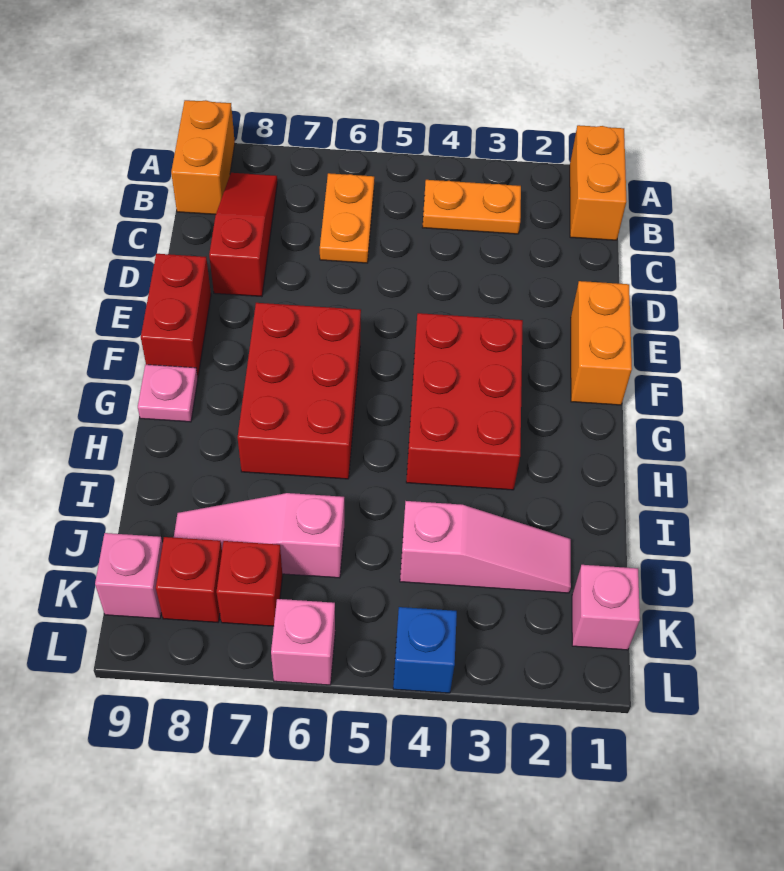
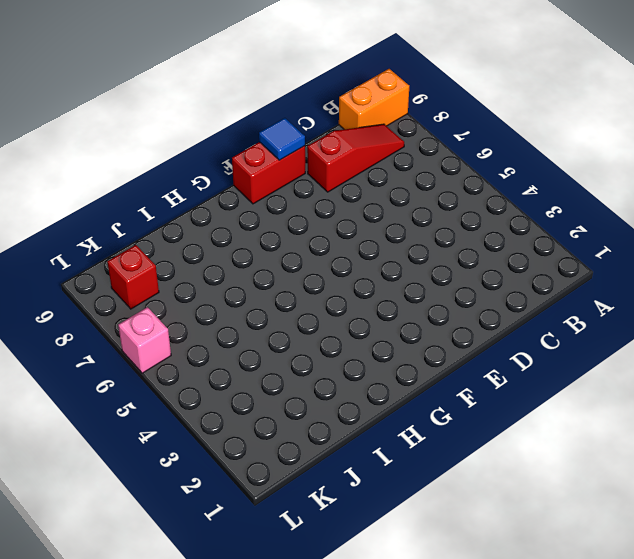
blue 1x1 tile [259,118,305,160] -> none
none -> orange 1x2 brick [570,125,627,240]
none -> orange 1x2 plate [422,180,521,234]
none -> orange 1x2 plate [320,173,374,263]

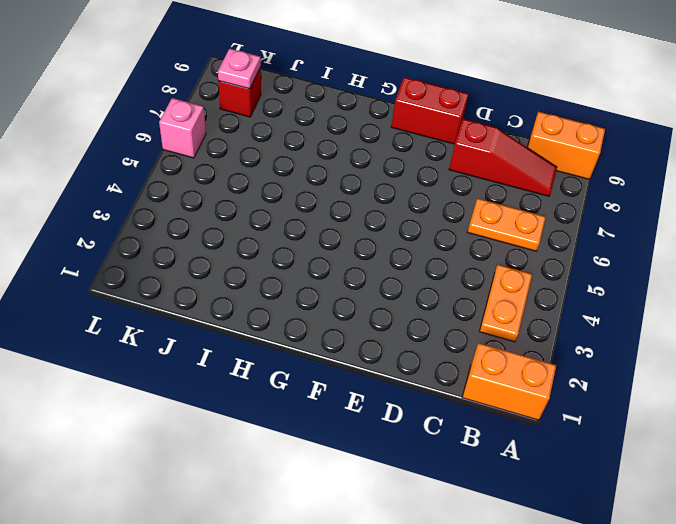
pink 1x1 plate [218,49,261,89] -> pink 1x1 plate moved to [138,365,198,422]
none -> orange 1x2 brick [571,281,632,405]
none -> red 2x3 brick [406,313,523,490]
none -> red 2x3 brick [238,303,361,479]

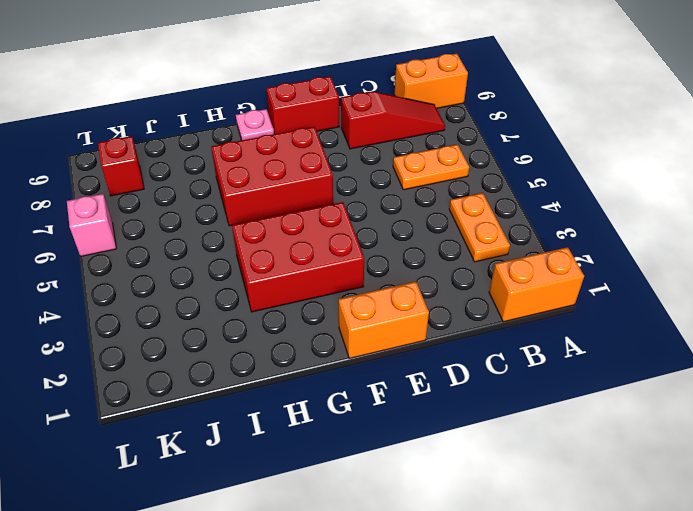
none -> pink 1x3 slope [400,501,571,593]
none -> pink 1x3 slope [174,493,344,578]
none -> pink 1x1 brick [572,565,640,650]

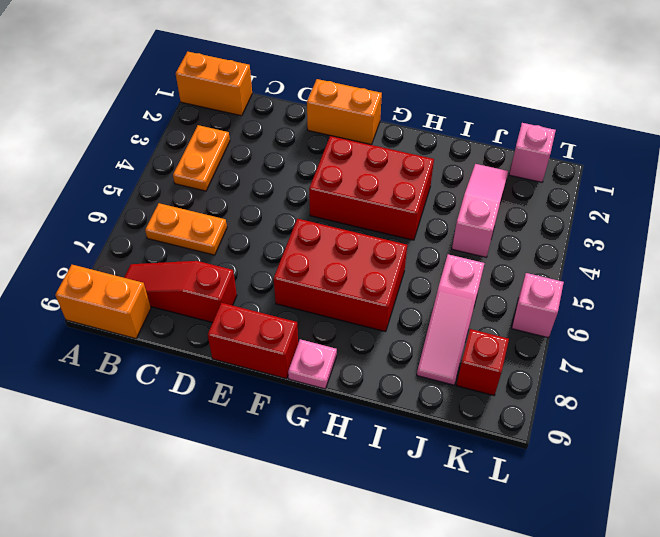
none -> red 1x1 brick [216,541,283,626]
none -> pink 1x1 brick [95,533,163,619]
none -> blue 1x1 brick [393,607,457,693]

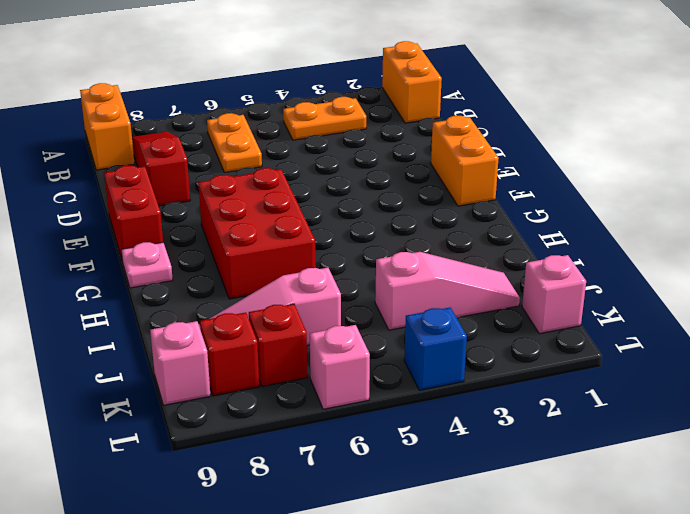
none -> red 2x3 brick [406,313,523,490]

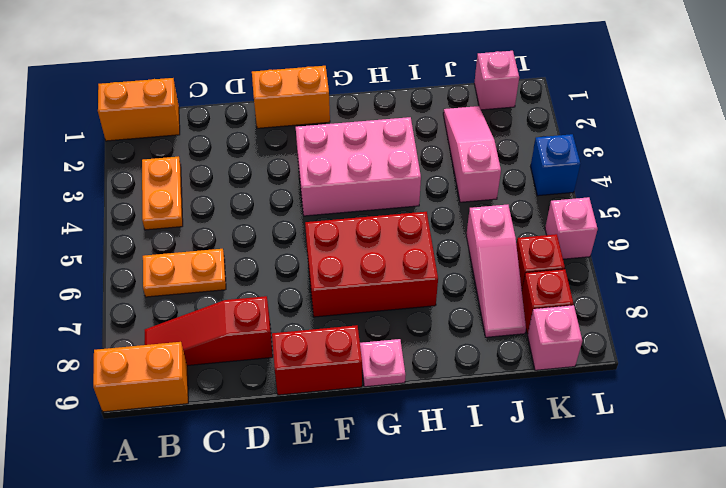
pink 2x3 brick [296,117,421,216] -> red 2x3 brick [406,313,523,490]

